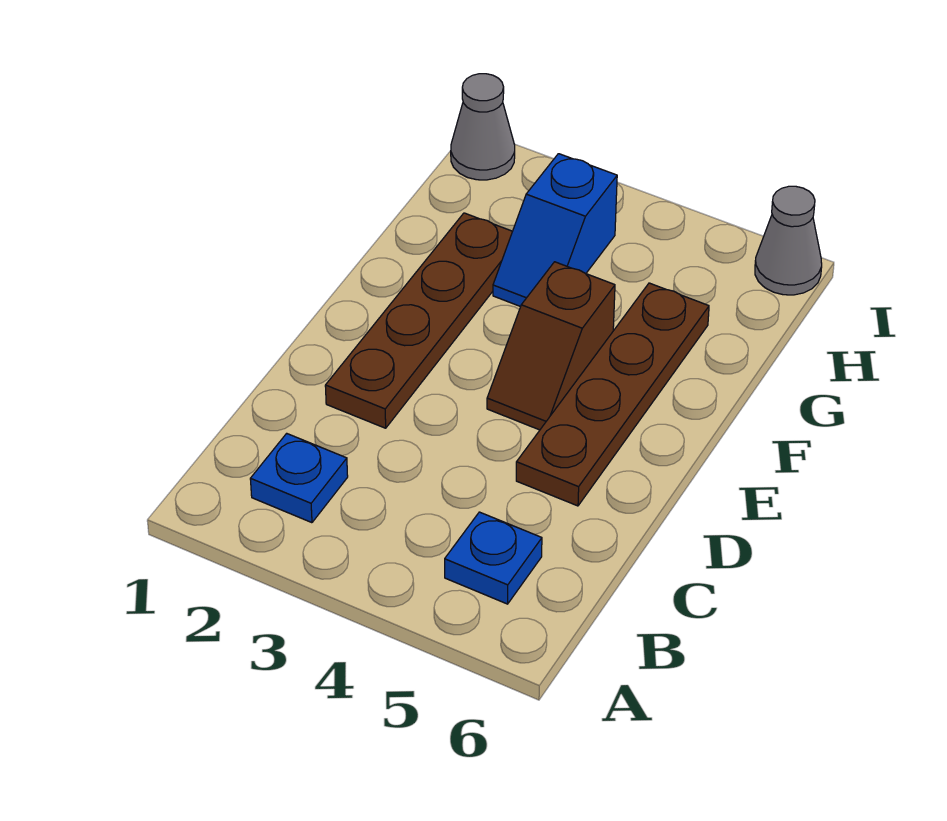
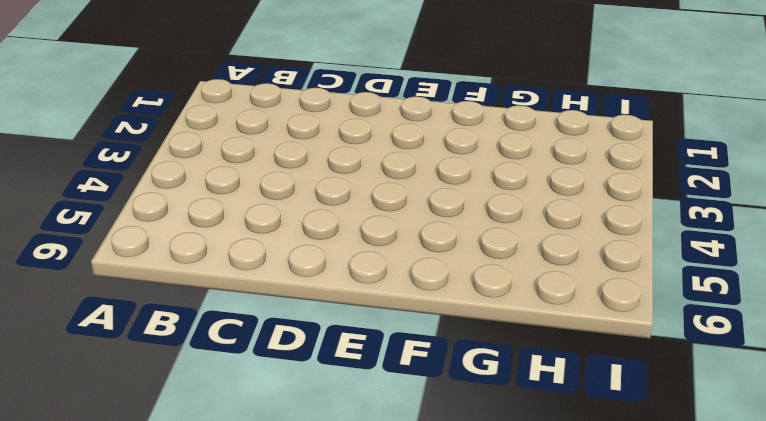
none -> blue 1x1 plate [250,433,348,523]
none -> blue 1x1 plate [445,512,542,604]

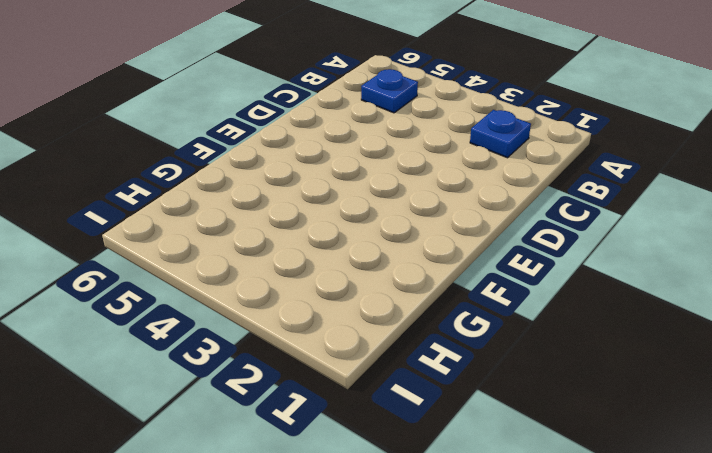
none -> brown 1x4 plate [325,213,513,428]
none -> brown 1x4 plate [516,283,709,506]

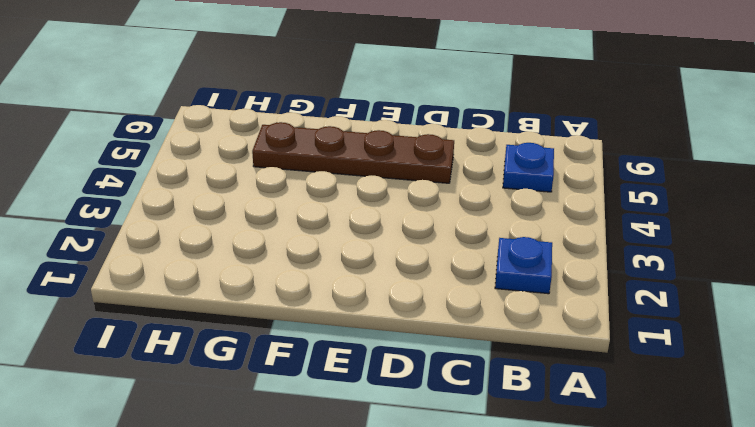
none -> brown 1x4 plate [325,213,513,428]
none -> brown 1x2 slope [487,262,615,430]

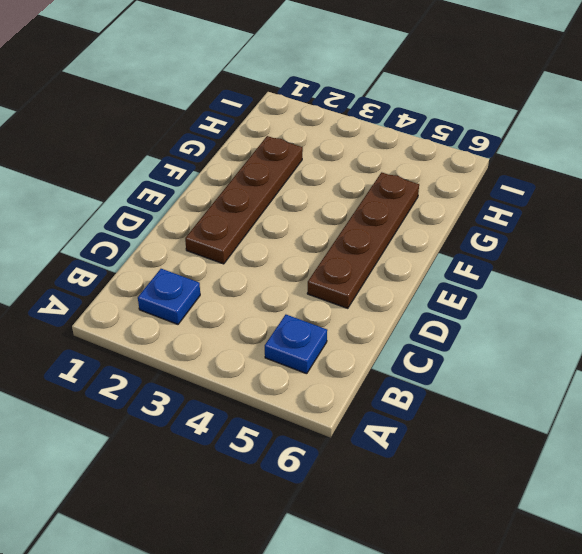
none -> brown 1x2 slope [487,262,615,430]
none -> blue 1x2 slope [493,154,617,307]

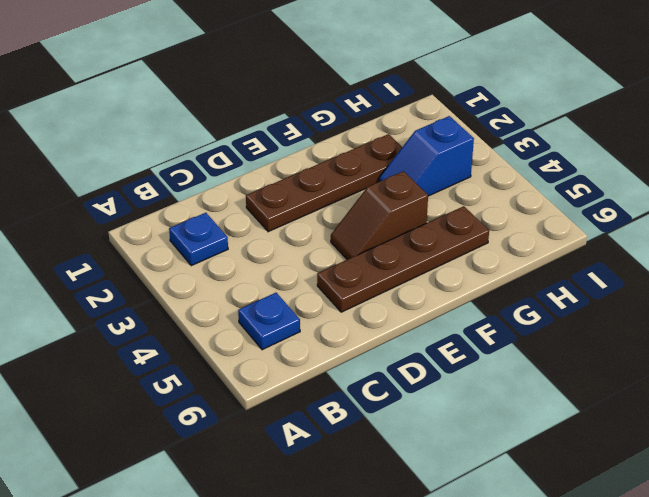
none -> grey 1x1 cone [451,74,515,180]
none -> grey 1x1 cone [755,186,822,295]

